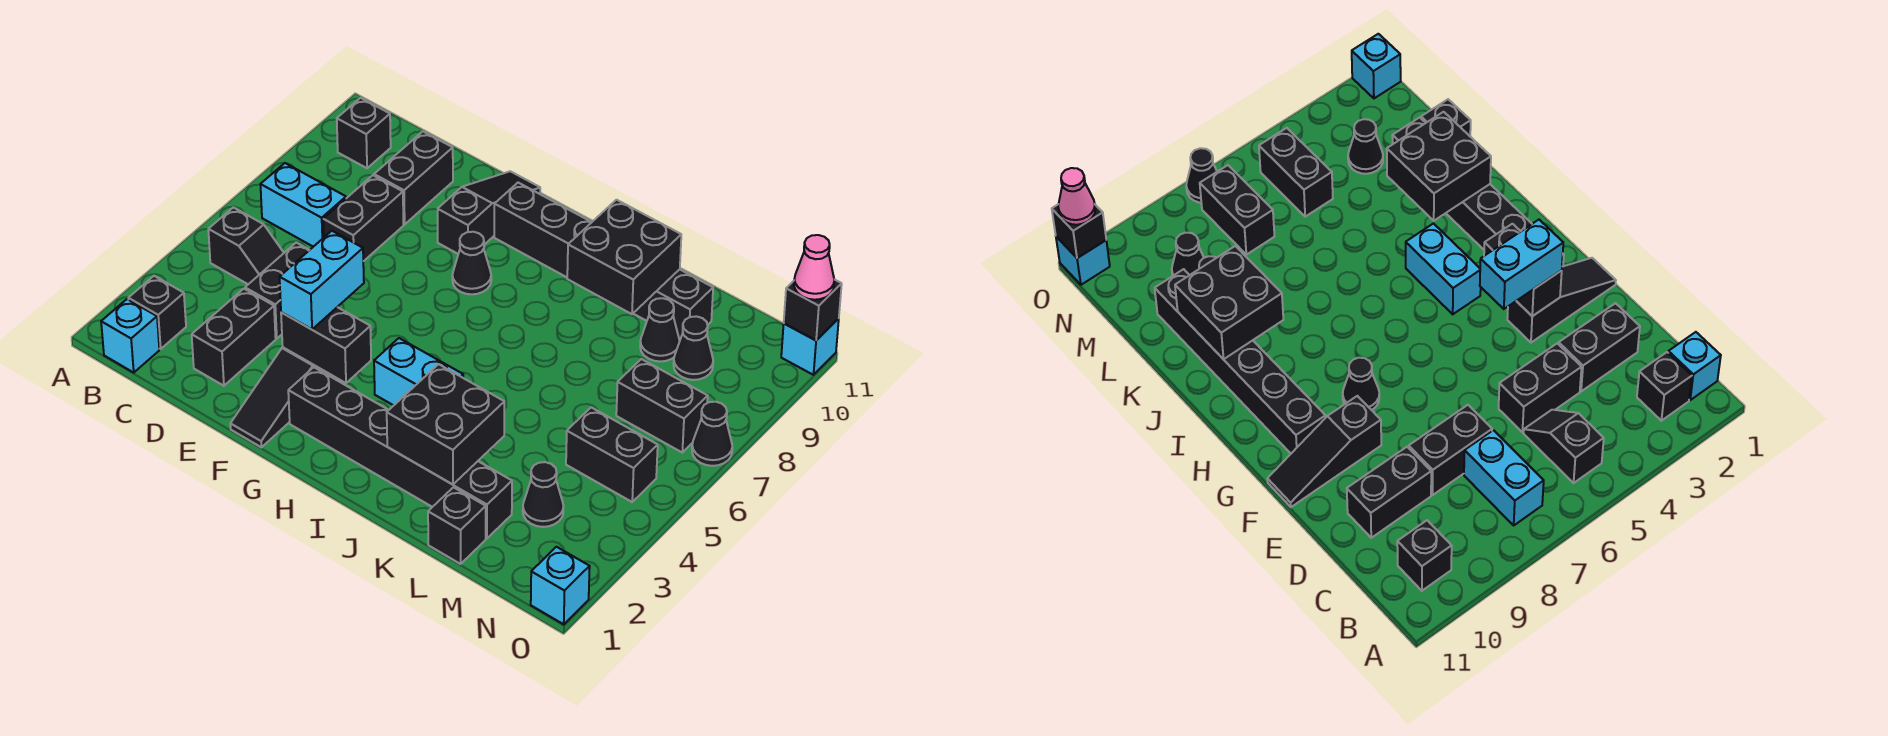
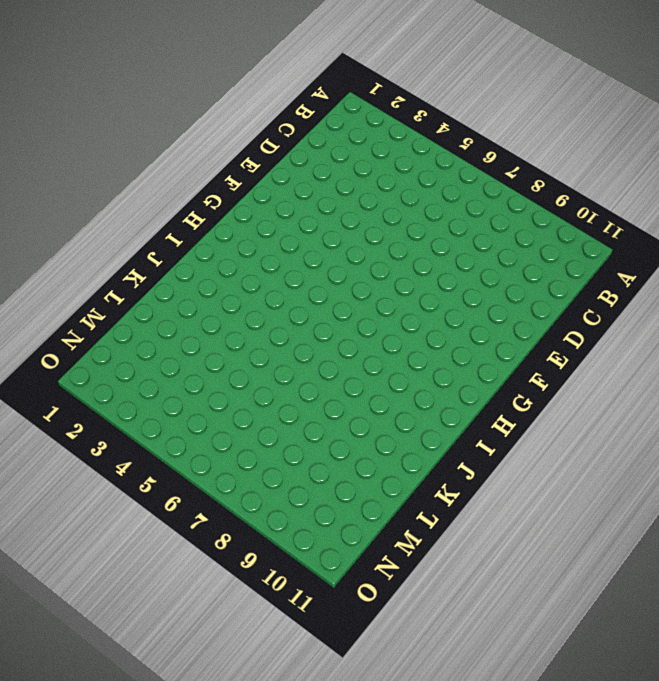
none -> cyan 1x1 brick [101,299,159,372]
none -> black 1x1 brick [128,276,186,349]
none -> black 1x2 slope [208,207,284,284]
none -> cyan 1x2 brick [260,163,346,247]

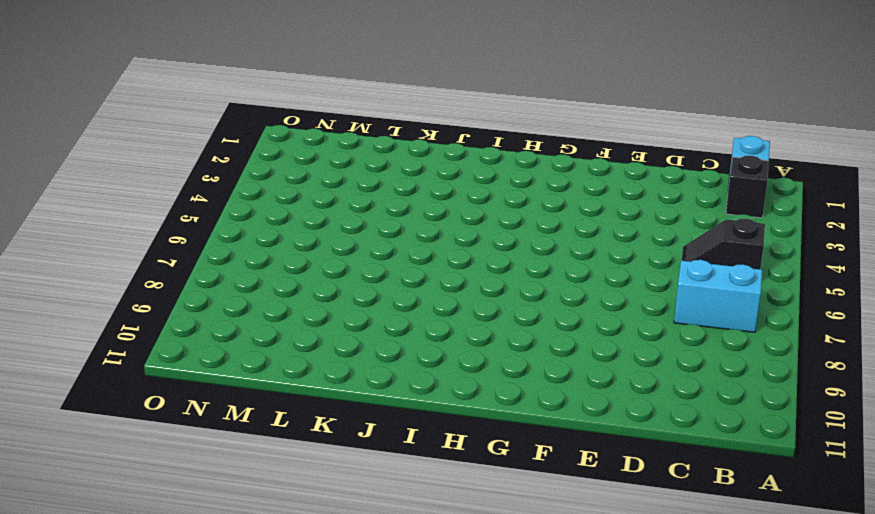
none -> black 1x1 brick [337,98,391,168]
none -> black 1x2 brick [192,289,276,386]
none -> black 1x2 brick [245,243,309,339]
none -> black 1x2 brick [323,175,403,261]

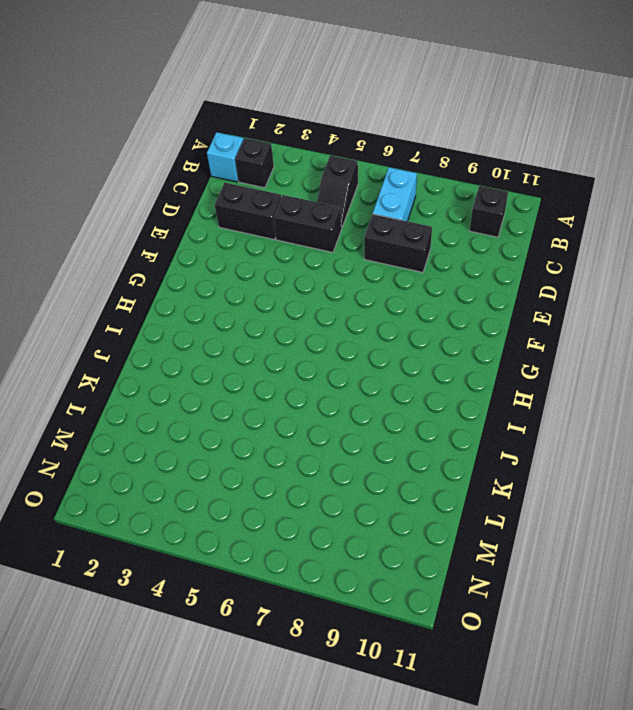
none -> black 1x2 brick [374,131,453,224]
none -> black 1x3 slope [230,347,337,447]
none -> black 1x3 slope [438,171,540,254]
none -> black 1x6 brick [288,367,512,538]

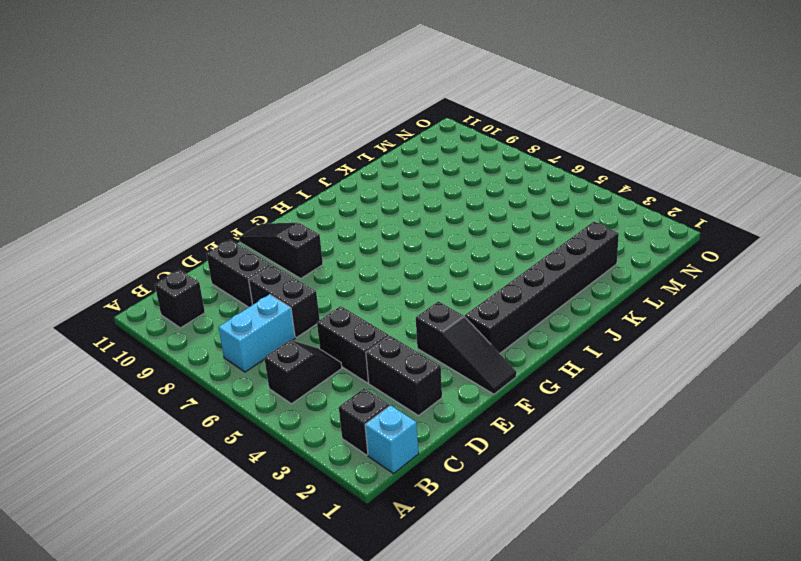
none -> black 1x1 cone [452,232,491,294]
none -> black 1x6 brick [494,183,713,339]
none -> cyan 1x2 brick [374,338,463,406]
none -> black 1x1 brick [428,487,486,564]

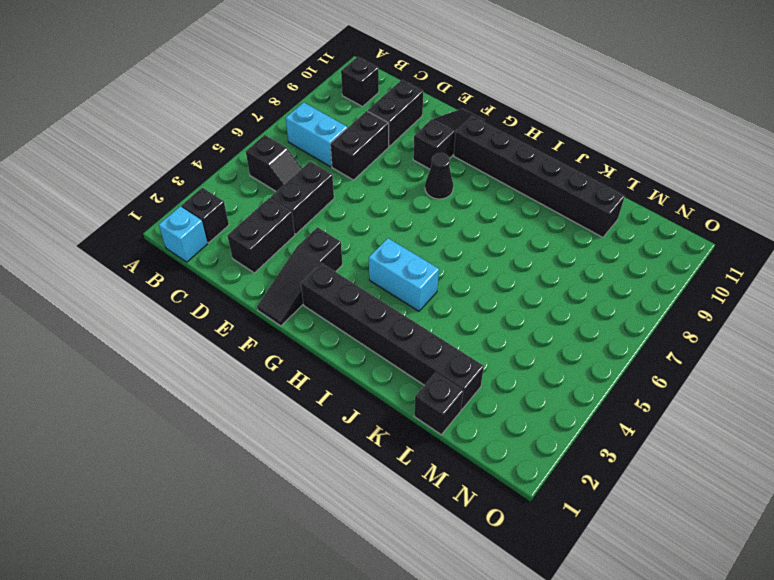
none -> black 1x1 cone [640,298,680,361]
none -> black 1x1 cone [523,462,564,527]
none -> black 1x2 brick [566,407,658,502]
none -> black 1x2 brick [616,359,708,452]

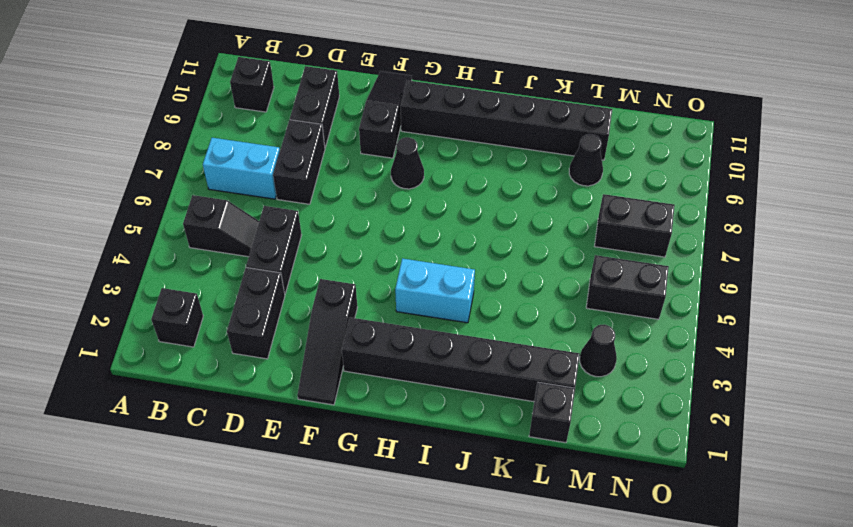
none -> cyan 1x1 brick [101,299,159,372]
none -> black 1x1 cone [674,316,713,380]
none -> cyan 1x1 brick [531,547,590,624]
none -> black 1x1 cone [692,402,732,466]

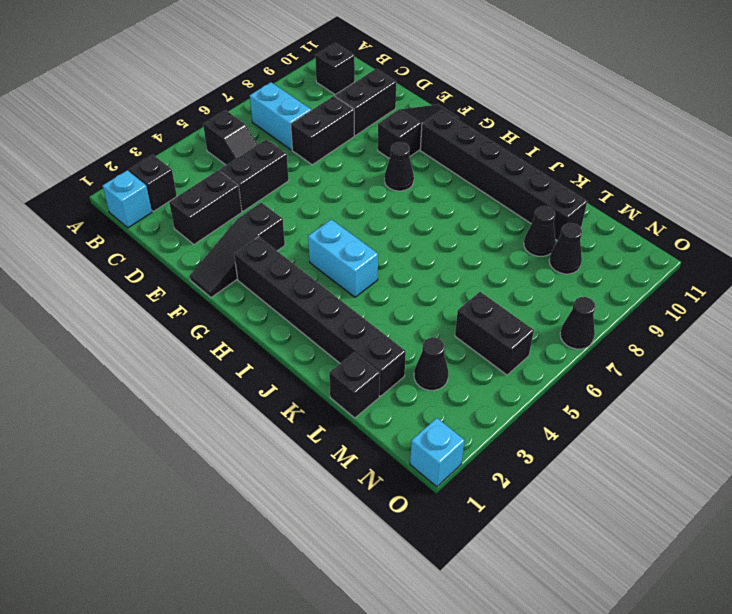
none -> black 1x2 brick [616,359,708,452]
none -> cyan 1x1 brick [781,319,839,375]
none -> black 1x2 brick [281,307,371,383]
none -> black 2x2 brick [387,364,504,485]

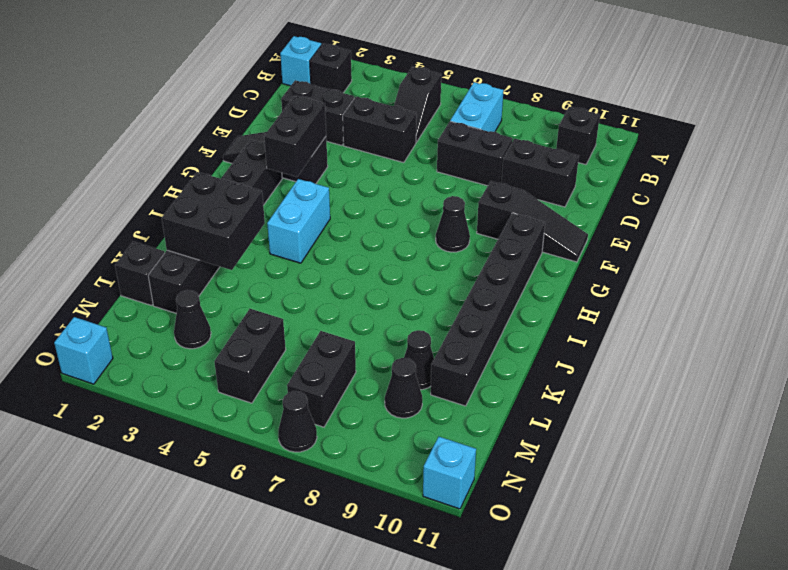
none -> black 2x2 brick [567,200,681,314]
none -> black 1x1 brick [784,279,842,340]
none -> cyan 1x2 brick [280,231,364,329]
none -> pink 1x1 cone [794,235,834,300]

